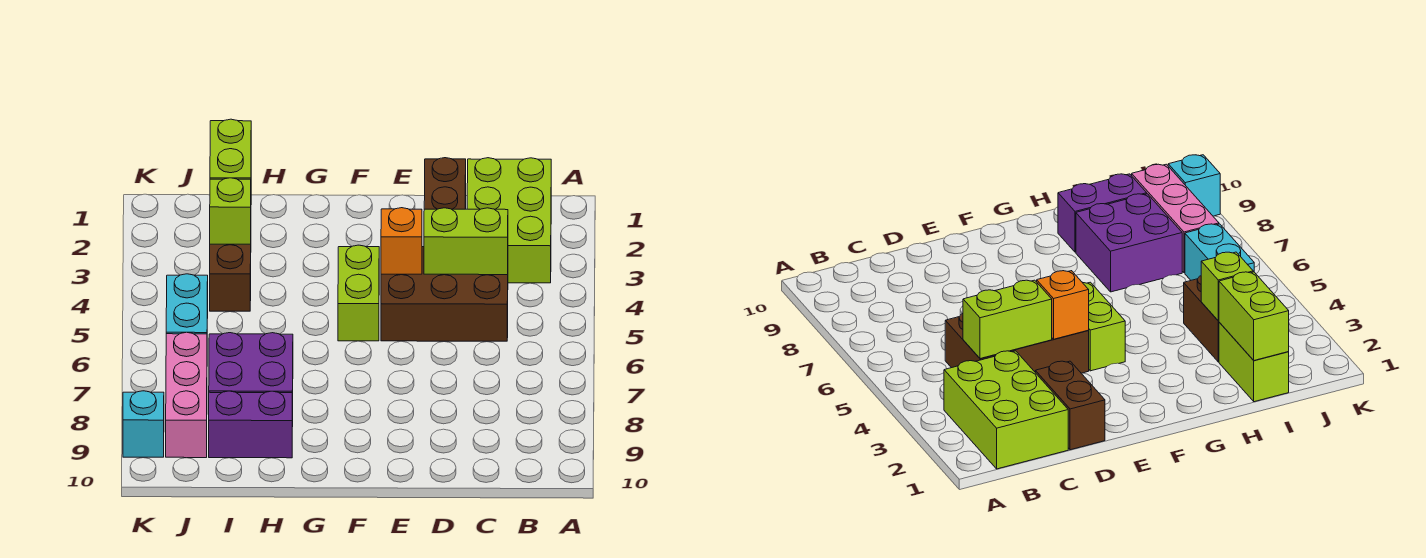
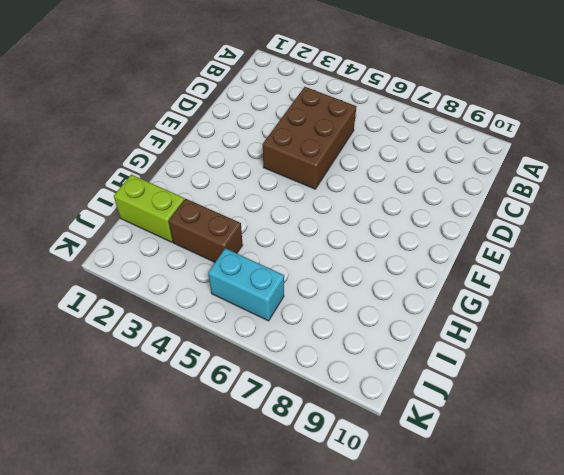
none -> lime 2x3 brick [467,158,551,283]
none -> brown 1x2 brick [424,158,466,209]
none -> lime 1x2 brick [338,245,379,341]

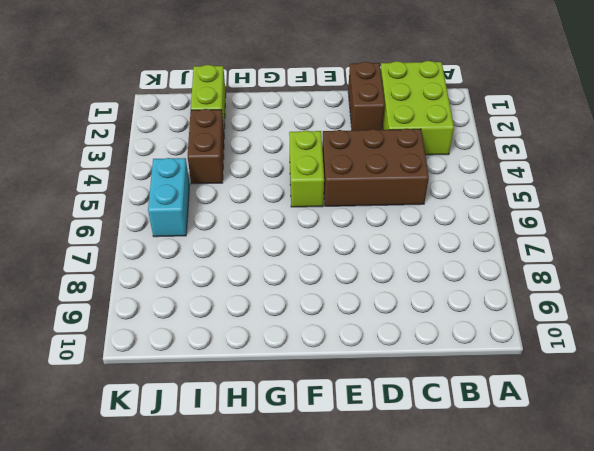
none -> purple 2x2 brick [209,333,293,427]
none -> purple 1x2 brick [209,391,292,458]
none -> pink 1x3 brick [166,332,207,458]

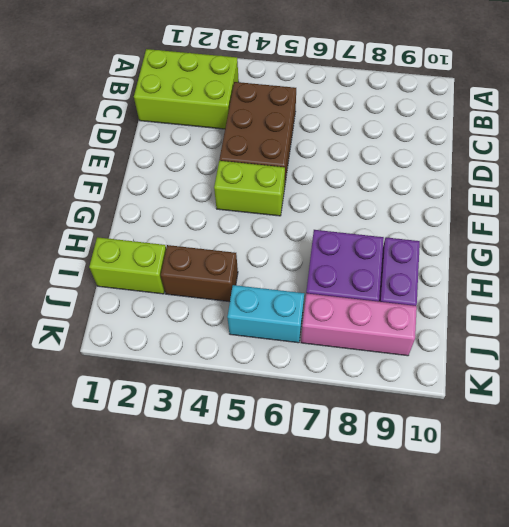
none -> brown 1x2 brick [424,158,466,209]
none -> cyan 1x1 brick [123,391,164,457]
none -> lime 1x2 brick [424,208,508,275]

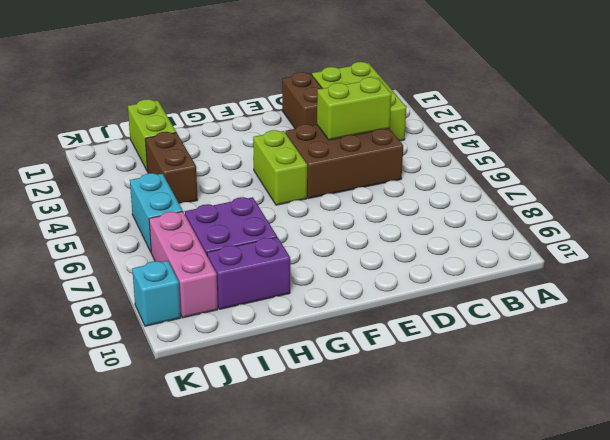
none -> orange 1x1 brick [381,208,422,274]
none -> lime 1x2 brick [210,119,251,180]
none -> lime 1x1 brick [210,178,251,244]

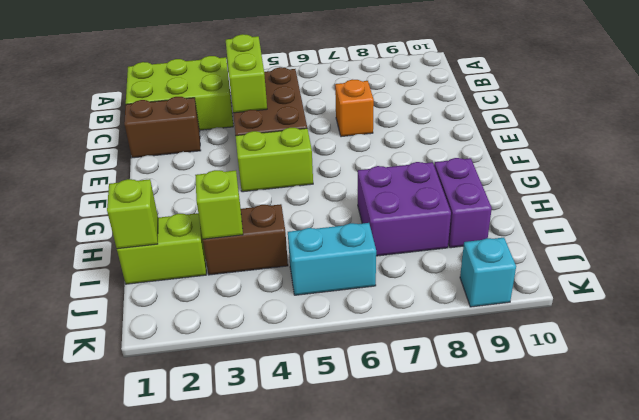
orange 1x1 brick [335,79,374,137] -> orange 1x1 brick moved to [381,208,422,274]
lime 1x1 brick [107,179,158,249] -> lime 1x2 brick [210,119,251,180]
none -> pink 1x3 brick [166,332,207,458]

